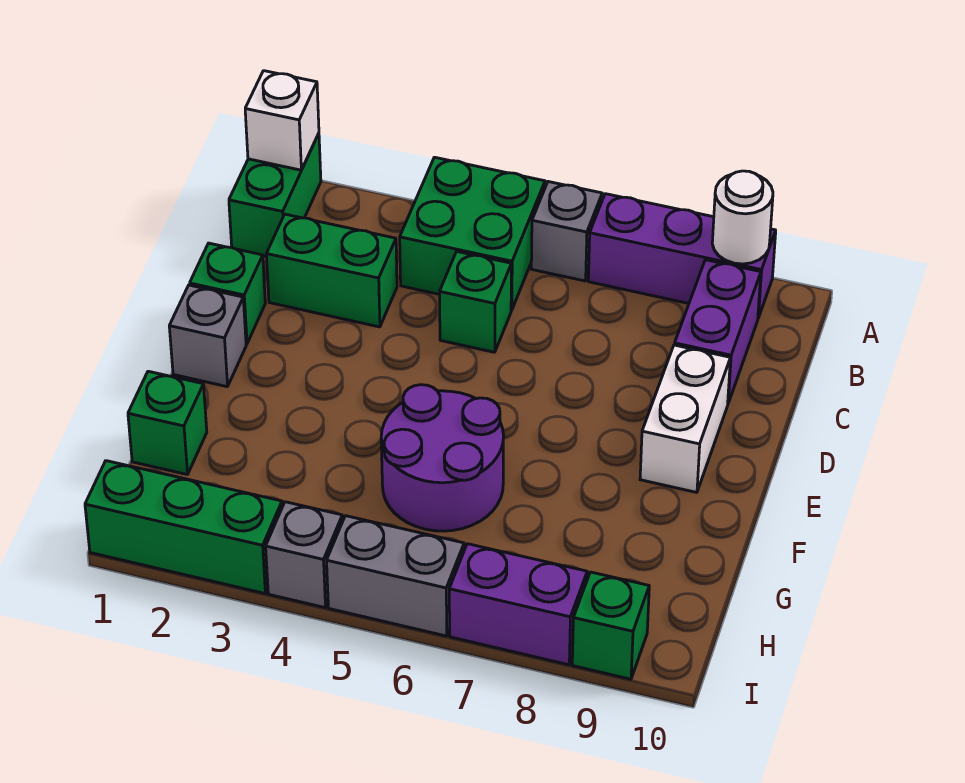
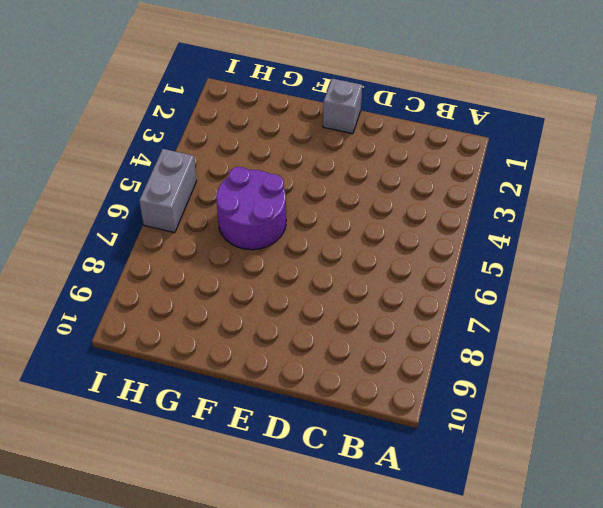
none -> green 1x2 brick [229,134,321,257]
none -> green 2x2 brick [400,157,545,310]
none -> grey 1x1 brick [531,182,602,281]

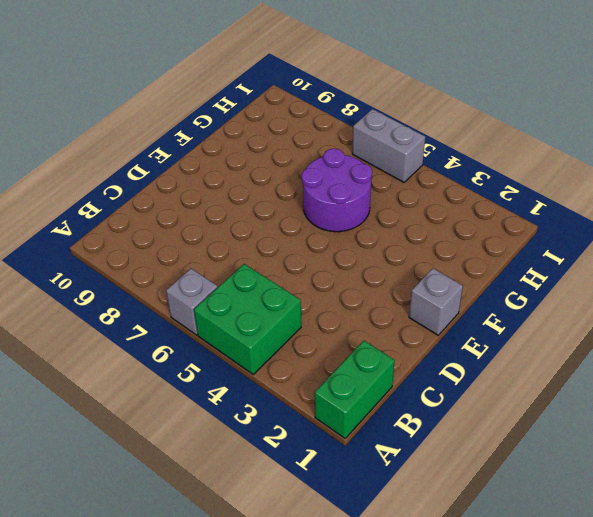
none -> purple 1x3 brick [588,194,776,318]
none -> purple 1x2 brick [674,260,761,403]
none -> green 1x2 brick [266,214,397,327]

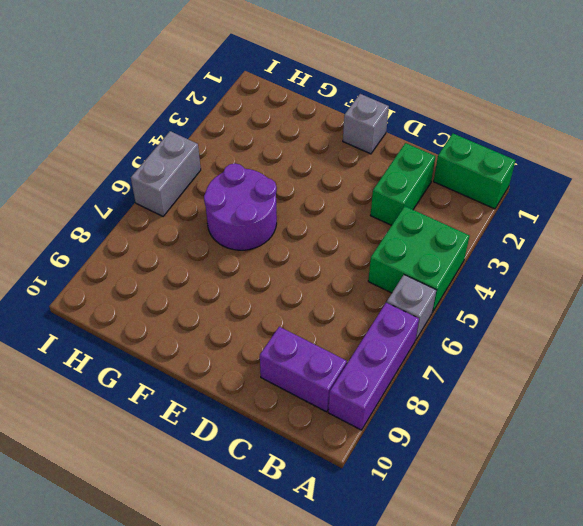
none -> green 1x1 brick [440,252,511,352]
none -> green 1x1 brick [190,243,265,344]
none -> white 1x2 brick [640,345,730,492]

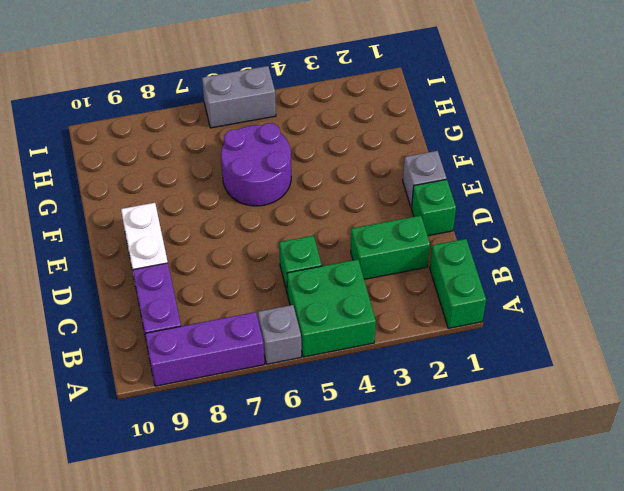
none -> green 1x1 brick [128,371,207,475]
none -> green 1x3 brick [85,461,282,593]
none -> grey 1x1 brick [266,502,343,608]

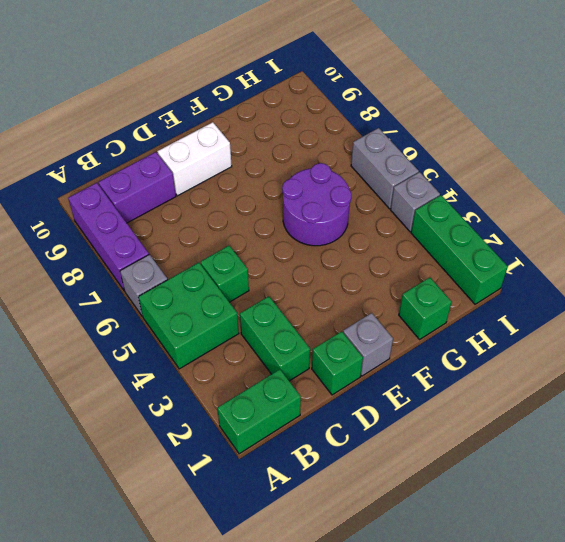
none -> purple 1x2 brick [449,544,587,665]
none -> green 1x1 brick [572,572,649,679]
none -> white 1x1 brick [245,71,319,170]

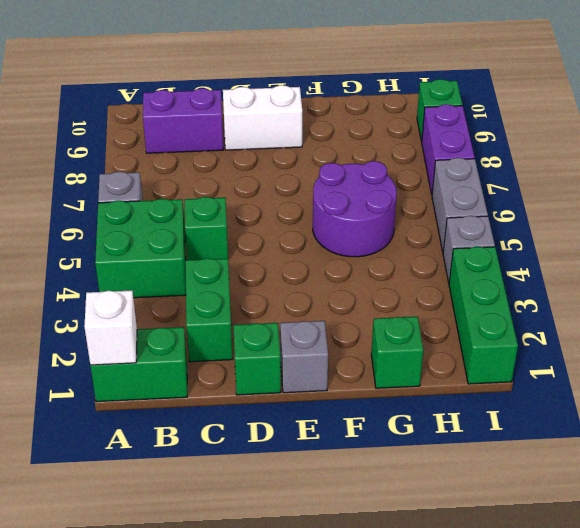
none -> purple 1x3 brick [588,194,776,318]
none -> white 1x1 round brick [712,171,773,264]

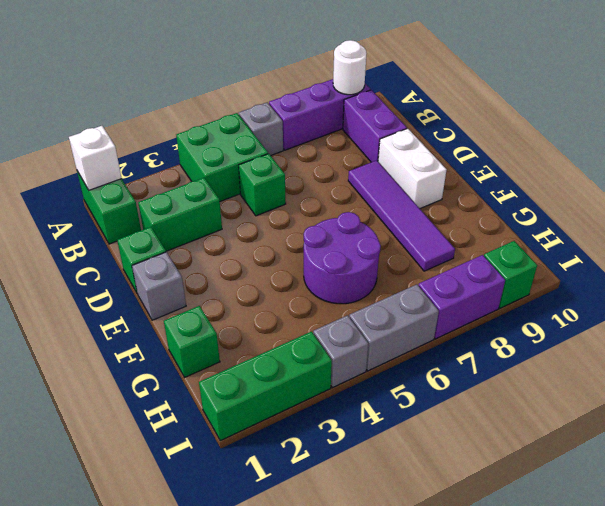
purple 1x4 tile [348,160,455,271] -> none

